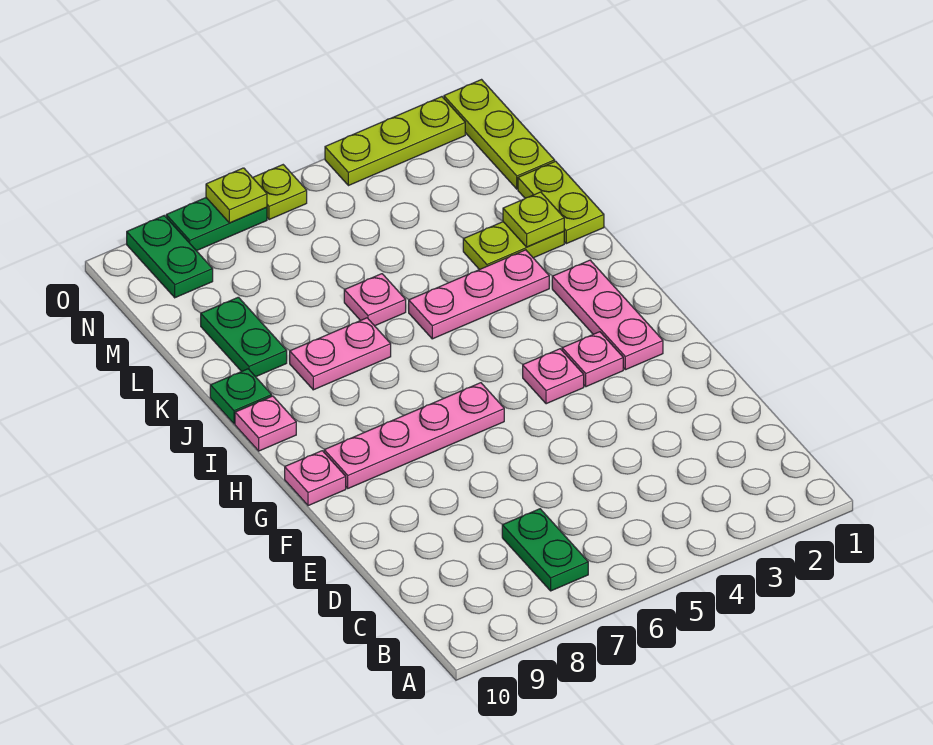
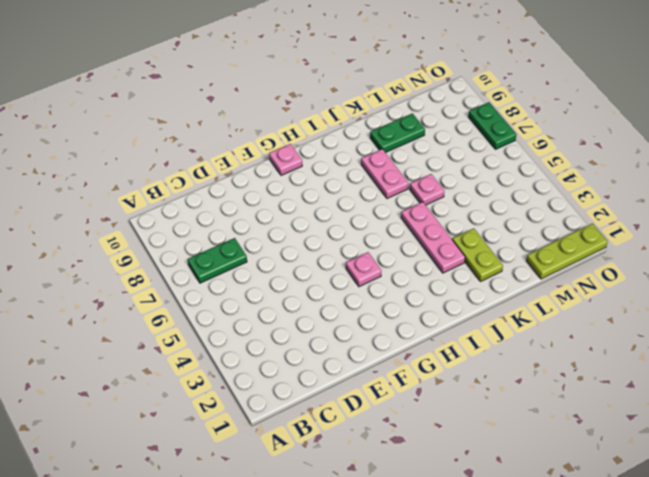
none -> pink 1x3 plate [552,260,663,370]
none -> pink 1x1 plate [562,332,623,387]
none -> pink 1x4 plate [324,383,504,488]

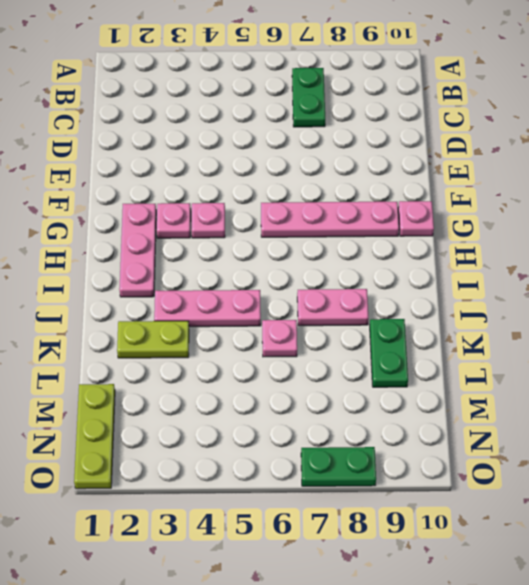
none -> pink 1x1 plate [235,396,296,451]
none -> green 1x1 plate [210,369,272,424]
none -> lime 1x2 plate [518,161,604,244]

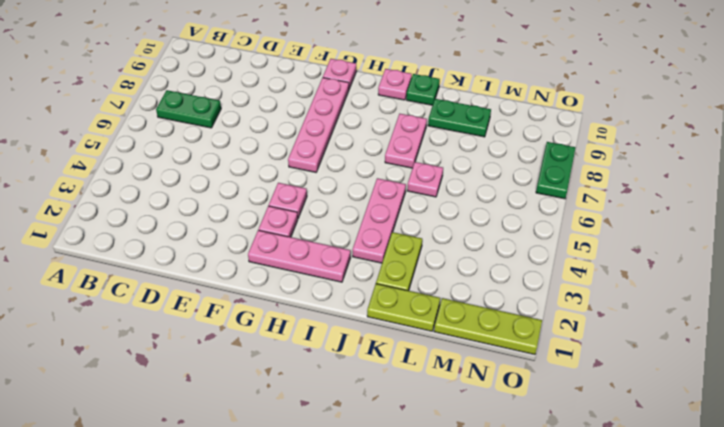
none -> green 1x2 plate [127,216,213,298]
none -> lime 1x3 plate [325,97,465,186]
none -> lime 1x1 plate [253,165,307,220]

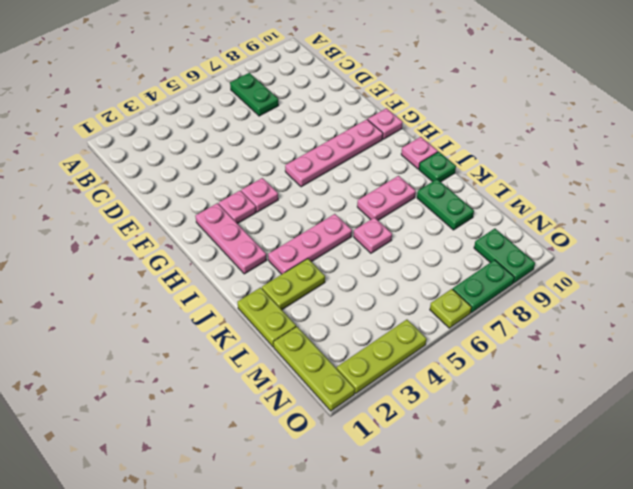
none -> lime 1x1 plate [503,192,564,247]
none -> lime 1x1 plate [206,168,267,223]

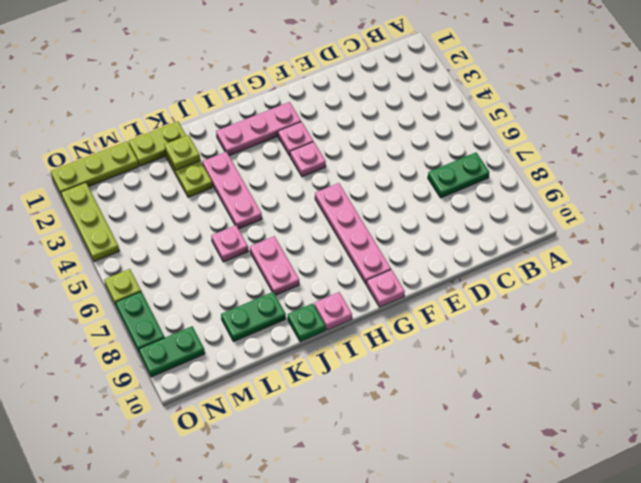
none -> lime 1x1 plate [206,168,267,223]

